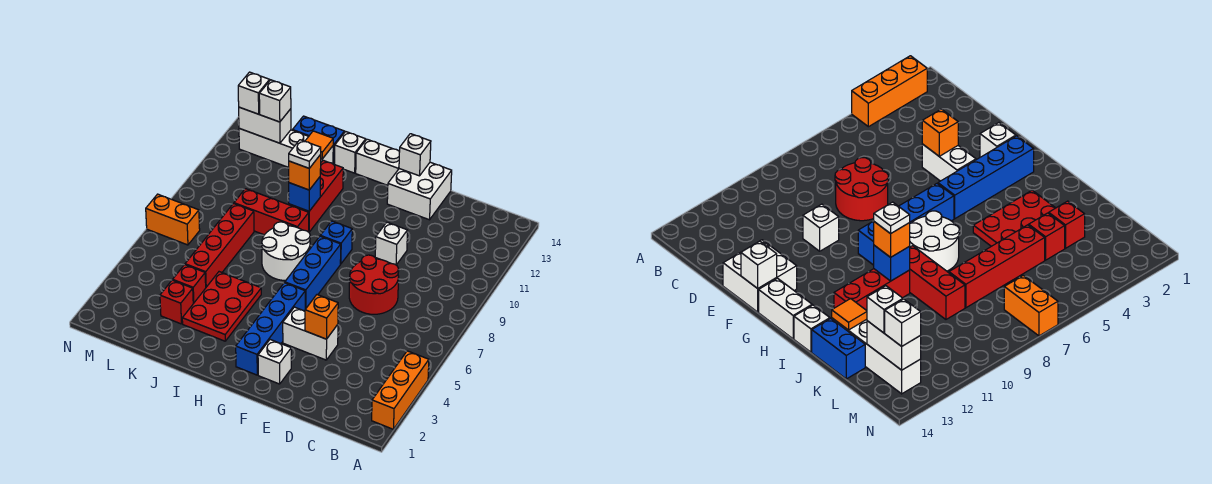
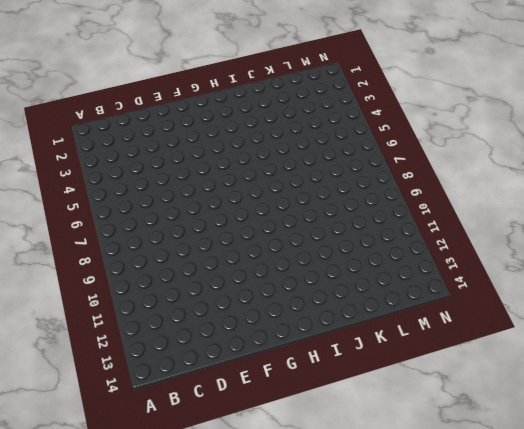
none -> orange 1x3 brick [372,351,429,429]
none -> red 2x2 round brick [349,255,399,314]
none -> white 1x2 brick [283,307,338,360]
none -> white 1x1 brick [375,222,408,265]

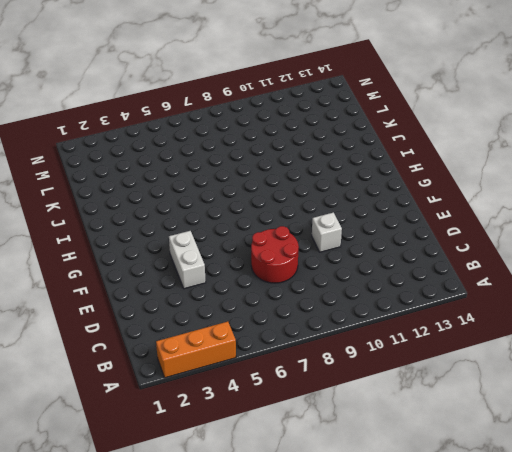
none -> white 2x2 brick [387,162,452,220]
none -> white 1x1 brick [258,340,291,384]
none -> blue 1x4 brick [236,283,305,375]
none -> blue 1x3 brick [285,236,341,309]

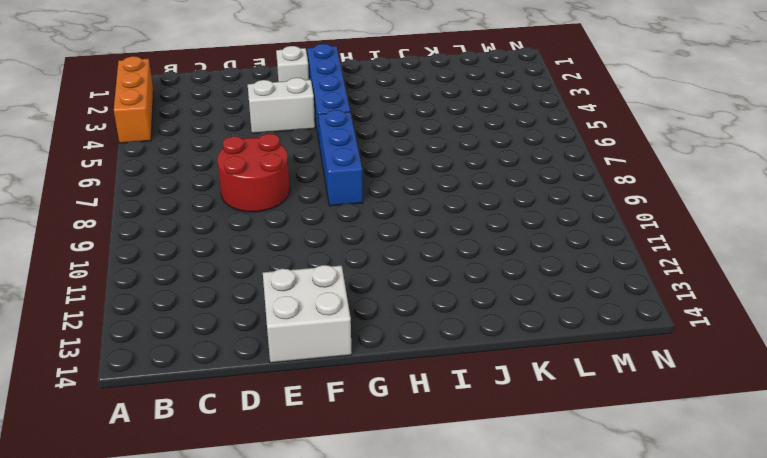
none -> white 1x1 brick [375,222,408,265]
none -> blue 1x1 brick [321,221,352,264]
none -> white 1x2 brick [356,139,400,185]
none -> white 2x2 round brick [262,222,310,281]

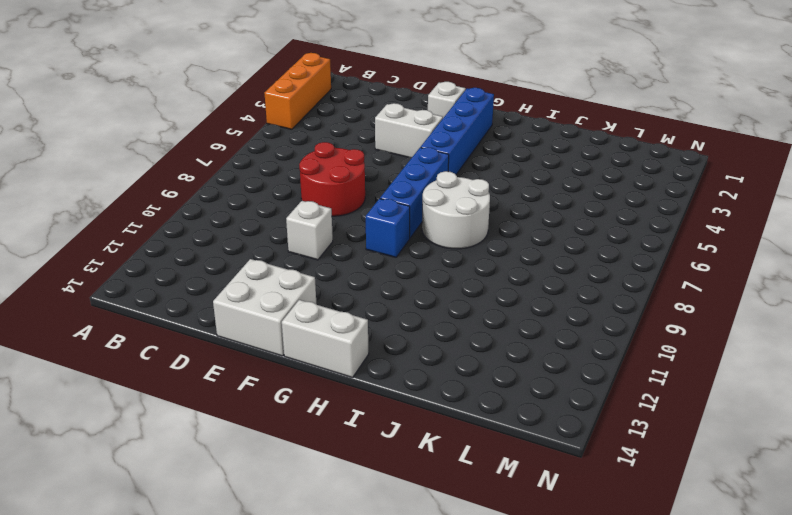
none -> red 2x3 plate [182,272,261,341]
none -> red 1x3 brick [234,189,309,235]
none -> red 1x3 brick [289,160,343,232]
none -> white 1x1 brick [335,132,366,173]

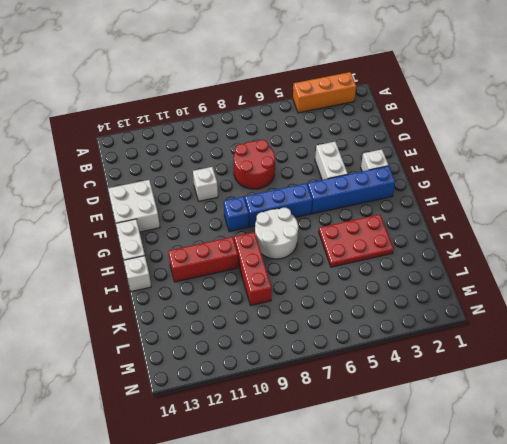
none -> white 1x4 brick [239,128,333,167]
none -> blue 1x2 brick [293,116,344,164]
none -> red 1x1 brick [160,280,193,324]
none -> red 1x1 brick [173,265,206,304]

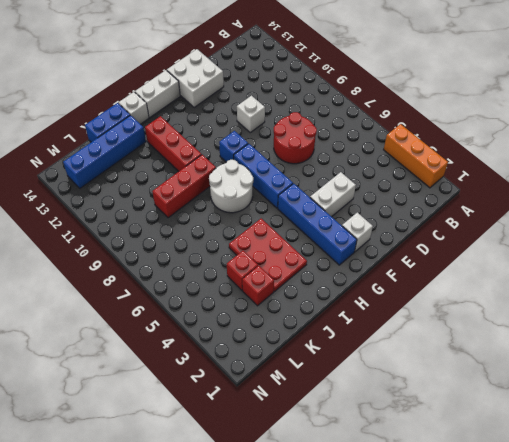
blue 1x4 brick [63,115,146,188] -> white 1x4 brick [239,128,333,167]
none -> red 1x4 brick [185,204,254,287]
none -> orange 1x2 brick [146,194,200,245]
none -> orange 1x1 brick [305,295,338,339]
none -> white 1x1 brick [399,134,431,176]

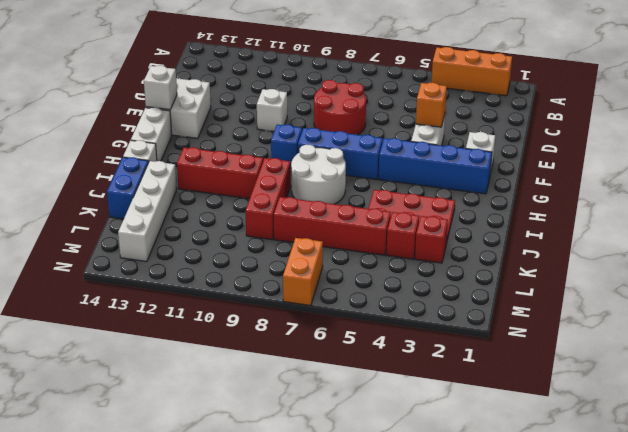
none -> blue 1x1 brick [289,177,320,211]
none -> orange 1x1 tile [305,131,333,159]
none -> white 1x2 brick [239,107,291,143]
none -> orange 1x1 brick [289,155,321,190]

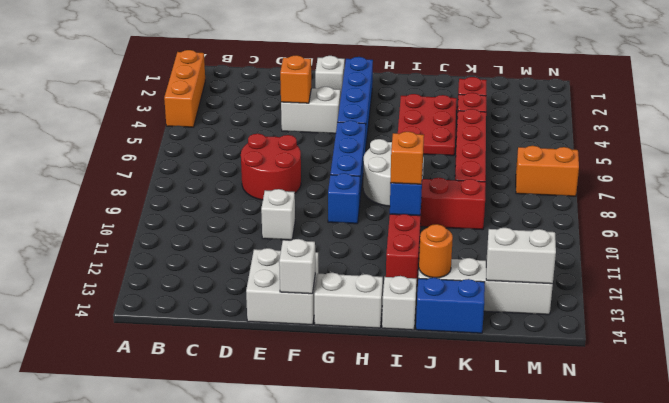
orange 1x1 round brick [419,224,453,278] -> orange 1x1 tile [305,131,333,159]
none -> white 1x1 brick [259,80,291,122]
none -> white 1x1 brick [238,72,270,114]
none -> white 1x1 plate [289,140,321,168]

